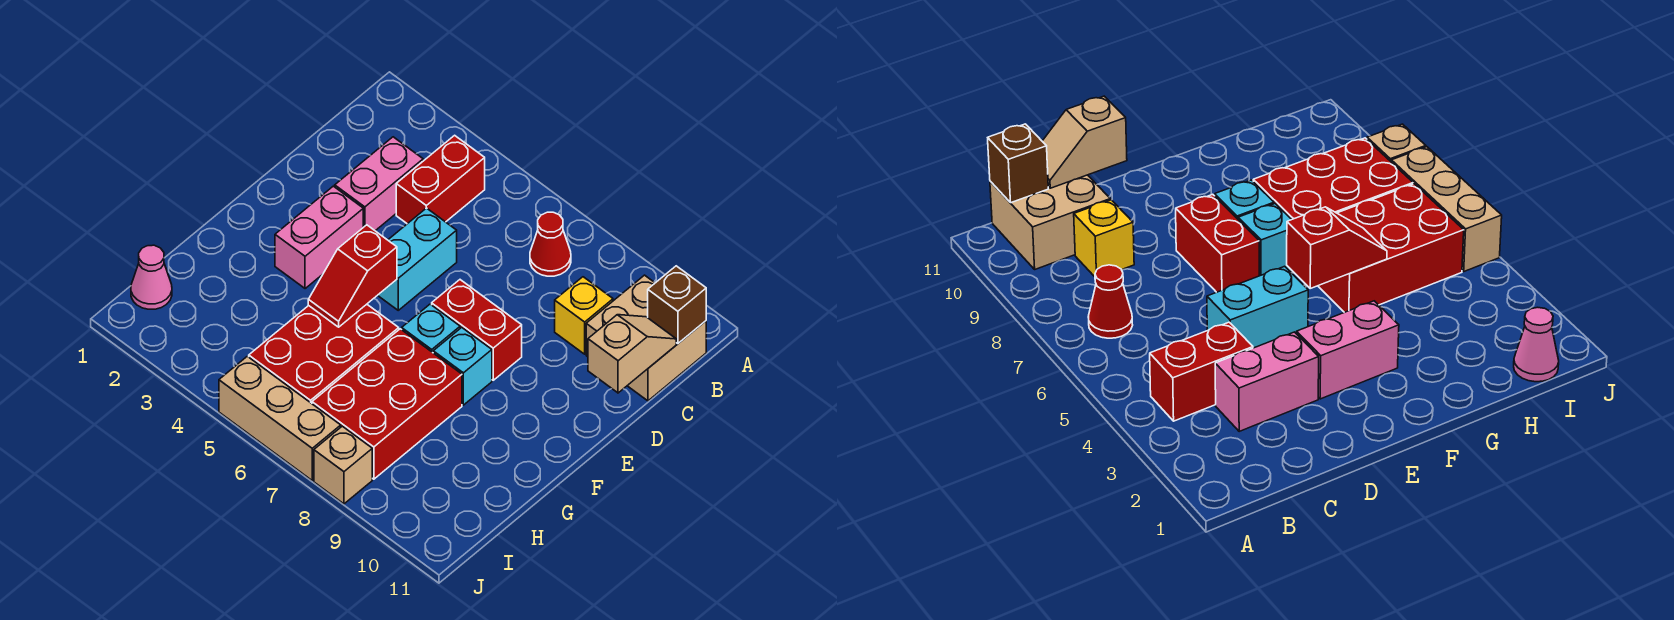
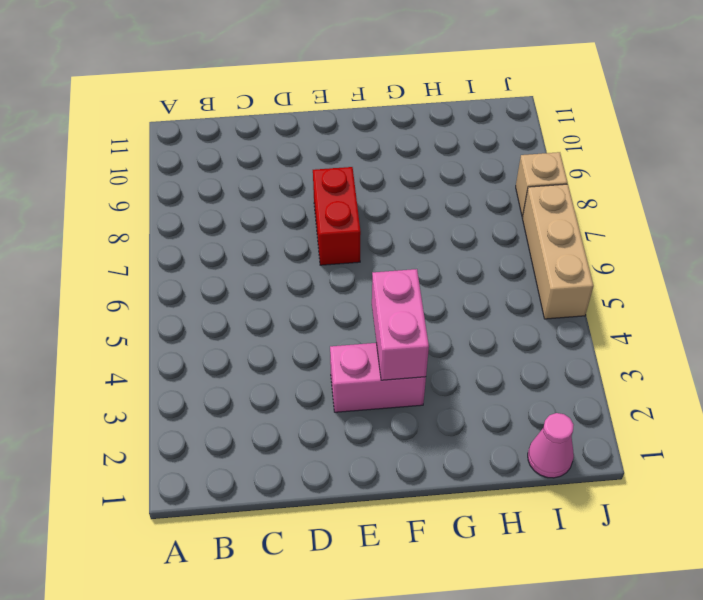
pink 1x2 brick [372,269,429,380] -> pink 1x2 brick turned to [335,137,423,231]
none -> red 1x2 brick [396,135,485,224]
none -> red 1x1 cone [530,212,571,276]
none -> tan 2x2 brick [586,275,706,401]

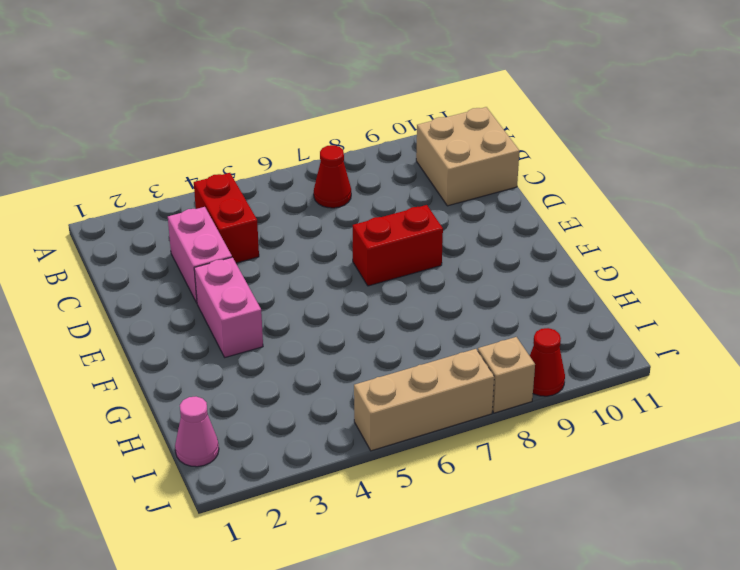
red 1x1 cone [530,328,565,396] -> none
none -> yellow 1x1 brick [555,277,613,354]
none -> cyan 1x2 brick [378,208,457,310]
none -> cyan 1x1 brick [402,304,460,352]

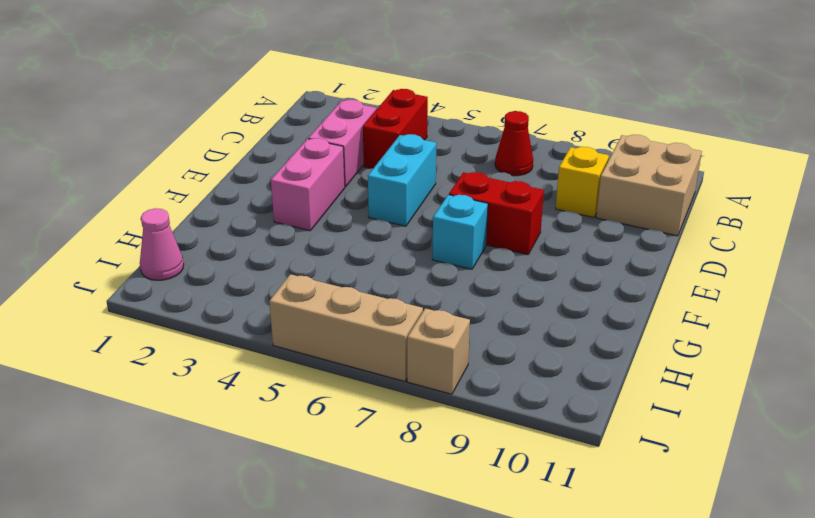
none -> cyan 1x1 brick [433,328,492,405]
none -> red 2x3 brick [249,304,399,403]
none -> red 2x3 brick [312,329,462,479]

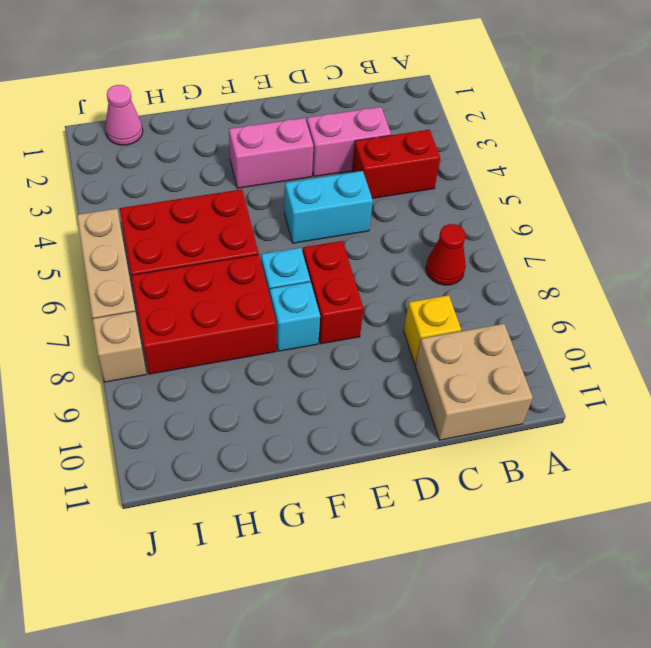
none -> brown 1x1 brick [648,266,706,344]
none -> tan 1x2 slope [588,315,676,393]
none -> red 1x2 slope [308,225,397,327]

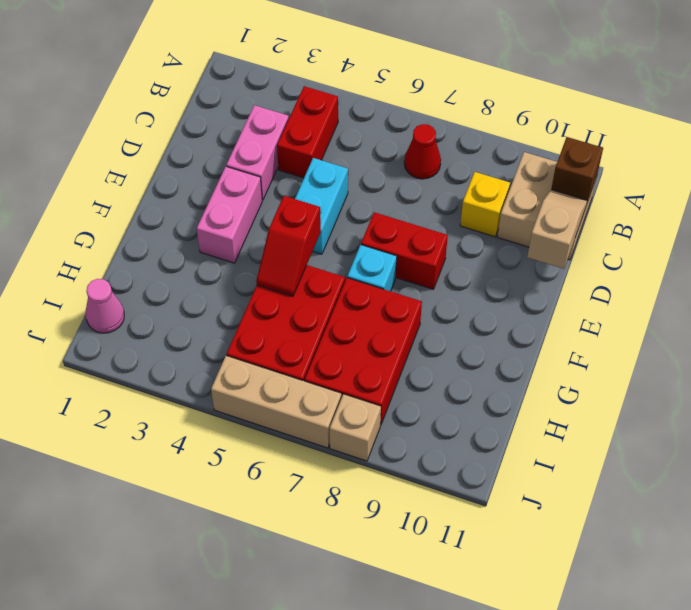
none -> cyan 1x1 brick [433,328,492,405]

